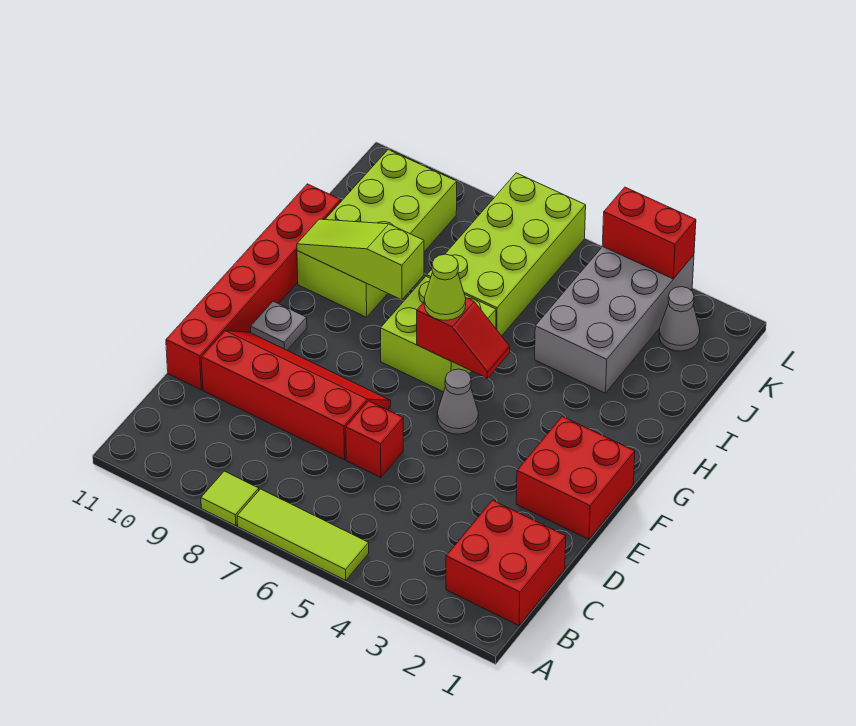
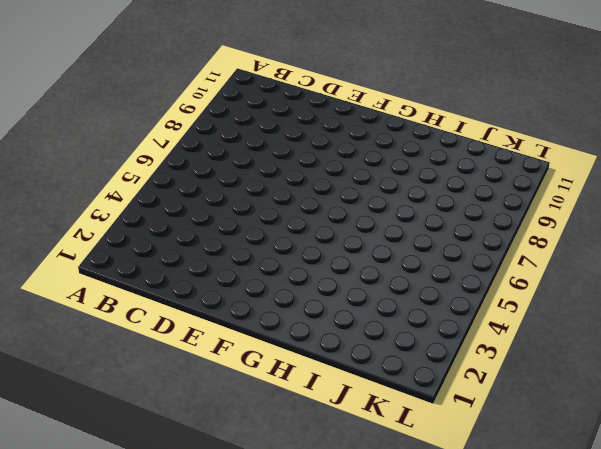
none -> lime 1x3 tile [237,489,369,580]
none -> lime 1x1 tile [201,471,259,526]
none -> red 2x2 brick [446,500,566,626]

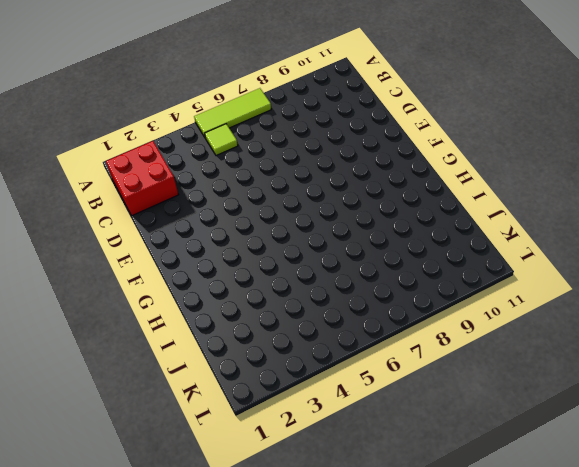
lime 1x1 tile [205,124,238,155] -> lime 1x1 tile moved to [201,471,259,526]
none -> red 1x1 brick [346,401,403,478]
none -> red 2x4 slope [201,331,391,460]
none -> red 1x6 brick [166,184,341,390]

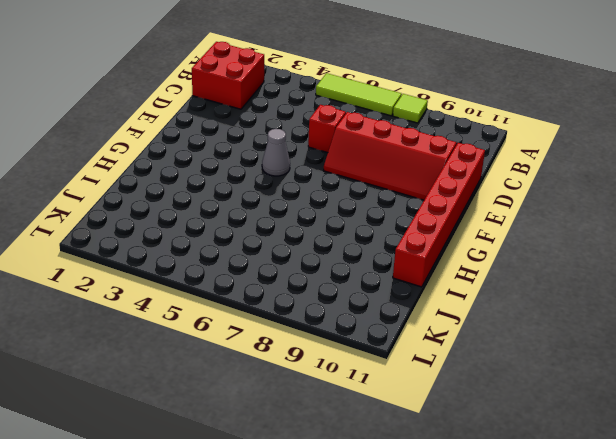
none -> red 2x2 brick [516,416,635,539]
none -> grey 1x1 plate [251,301,307,350]
none -> lime 2x2 brick [381,276,496,392]

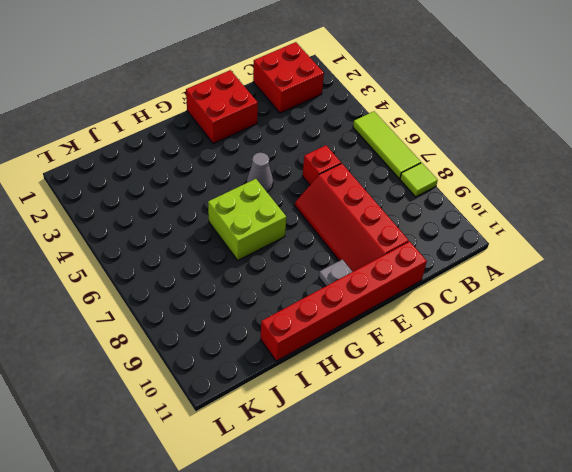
none -> lime 2x4 brick [297,150,457,317]
none -> grey 2x4 brick [535,247,694,393]
none -> lime 2x4 brick [427,173,586,336]

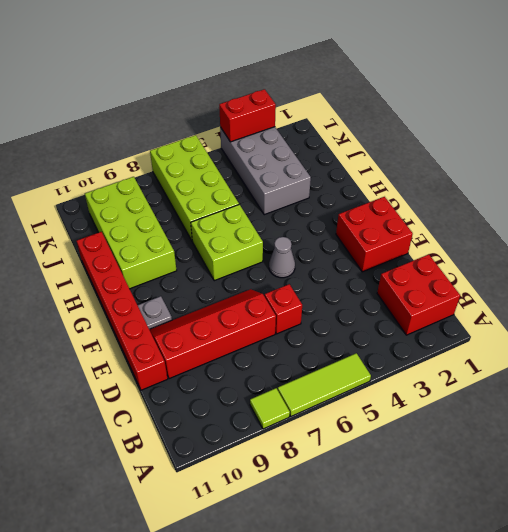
none -> grey 1x1 cone [659,287,700,351]
none -> red 1x2 slope [417,297,510,378]
none -> lime 1x3 slope [297,219,424,300]

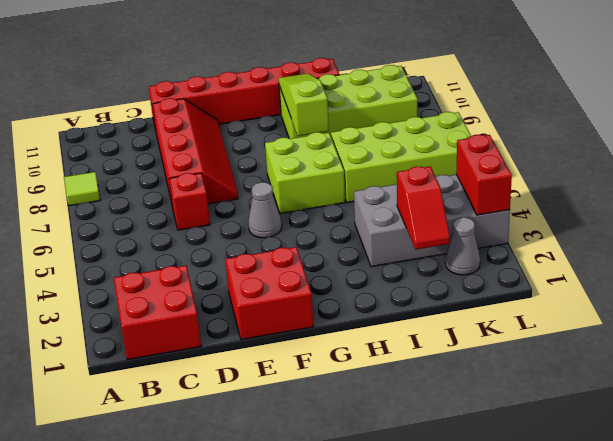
red 1x2 slope [397,167,450,250] -> red 1x2 slope moved to [417,297,510,378]
none -> lime 1x3 tile [237,489,369,580]
none -> grey 1x1 plate [251,301,307,350]
none -> lime 1x1 cone [424,254,466,320]

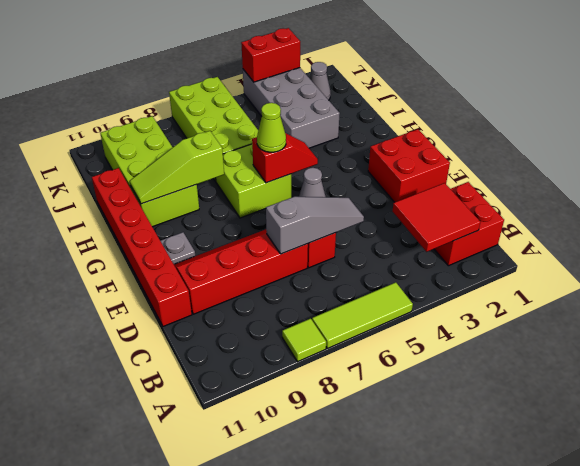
red 2x2 tile [393,183,480,252] -> none
grey 1x3 slope [266,197,364,254] -> none

